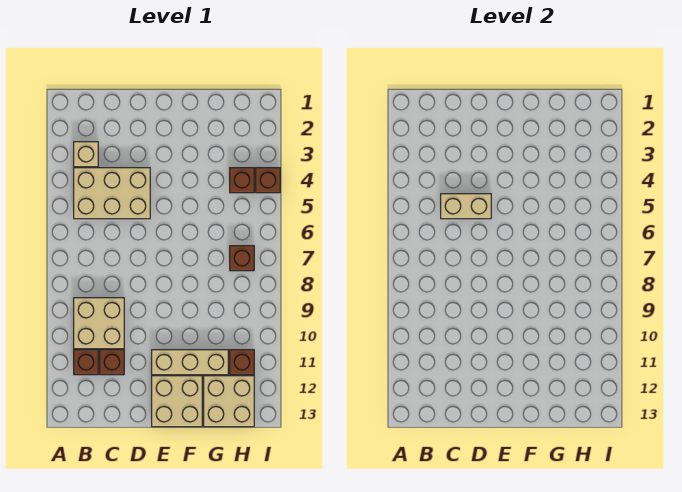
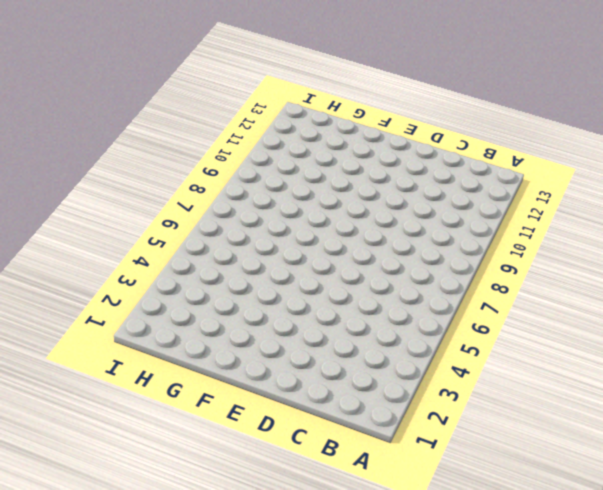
none -> tan 1x1 brick [74,142,98,167]
none -> tan 2x3 brick [74,168,150,219]
none -> tan 2x2 brick [74,298,124,349]

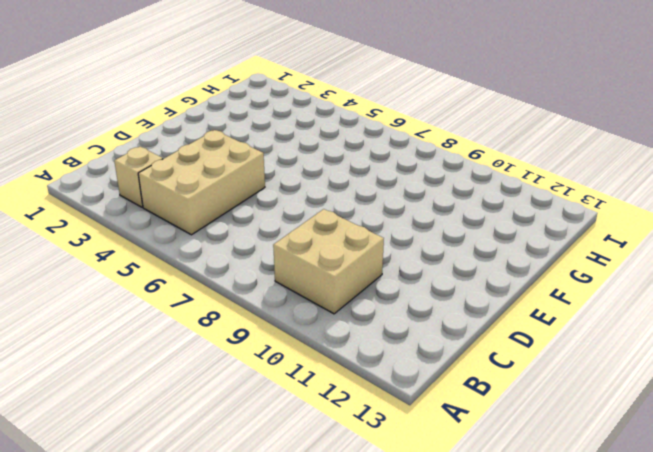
none -> brown 1x1 brick [74,350,98,375]
none -> brown 1x1 brick [100,350,124,375]
none -> tan 1x3 brick [152,350,228,375]

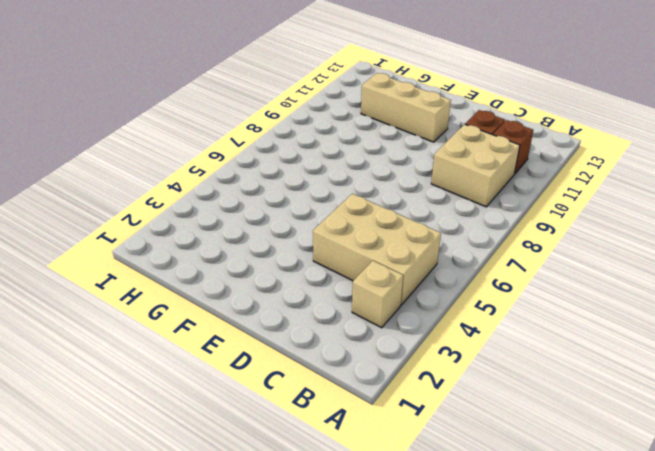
none -> tan 2x2 brick [152,376,202,427]
none -> tan 2x2 brick [204,376,254,427]
none -> brown 1x1 brick [230,168,254,193]

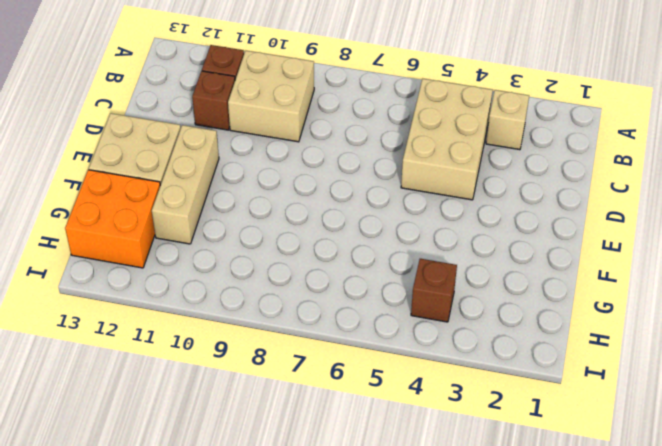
orange 2x2 brick [65,170,160,268] -> tan 2x2 brick [204,376,254,427]
none -> brown 1x1 brick [230,246,254,271]
none -> brown 1x1 brick [230,350,254,375]
none -> brown 1x1 brick [256,168,280,193]

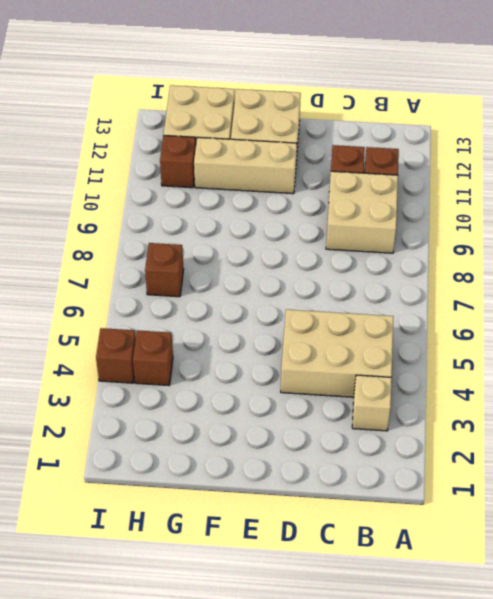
none -> tan 1x2 brick [441,194,491,219]

